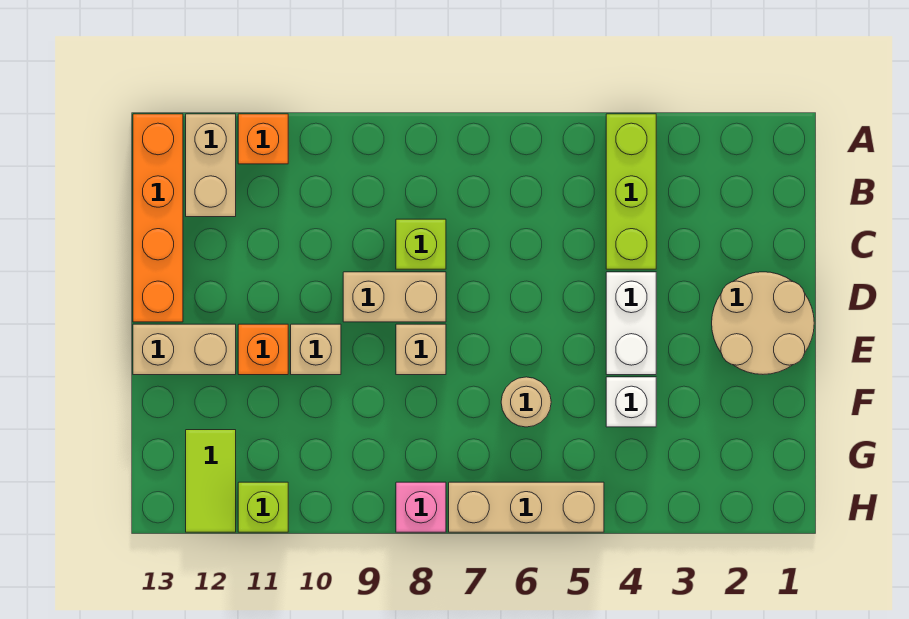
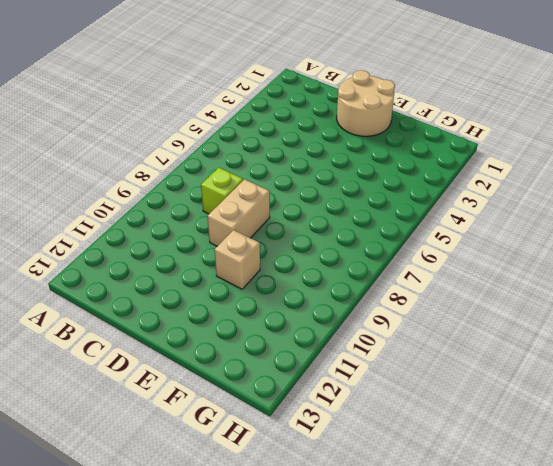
none -> lime 1x3 brick [606,114,656,269]
none -> orange 1x1 brick [238,114,288,164]
none -> tan 1x2 brick [186,114,236,217]

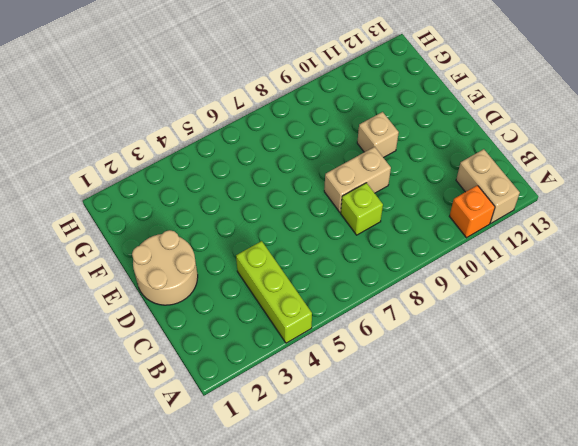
none -> orange 1x4 brick [133,114,183,322]
none -> white 1x2 brick [606,272,656,375]
none -> tan 1x1 brick [396,324,446,375]

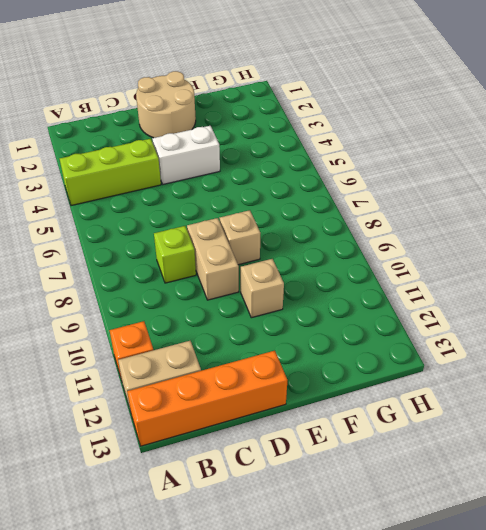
none -> orange 1x1 brick [238,324,288,375]
none -> tan 1x2 brick [133,324,236,375]
none -> white 1x1 brick [606,377,656,427]

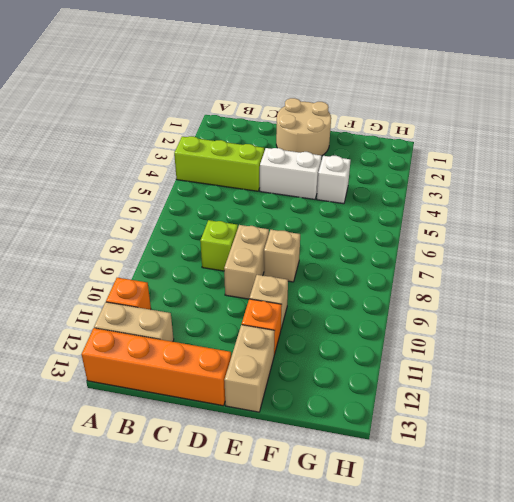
none -> tan 1x1 round brick [501,377,551,427]
none -> lime 1x2 tile [186,430,236,532]
none -> tan 1x3 brick [449,482,604,532]

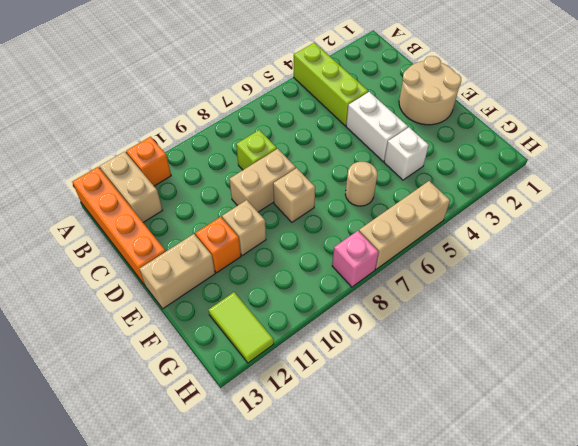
none -> lime 1x1 brick [238,482,288,532]

